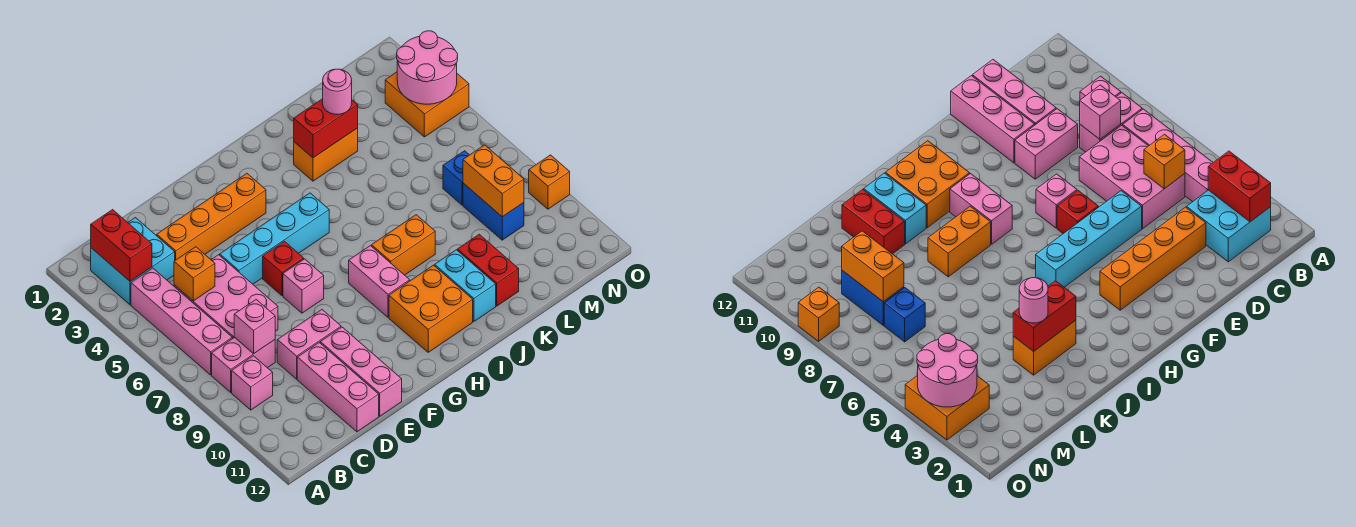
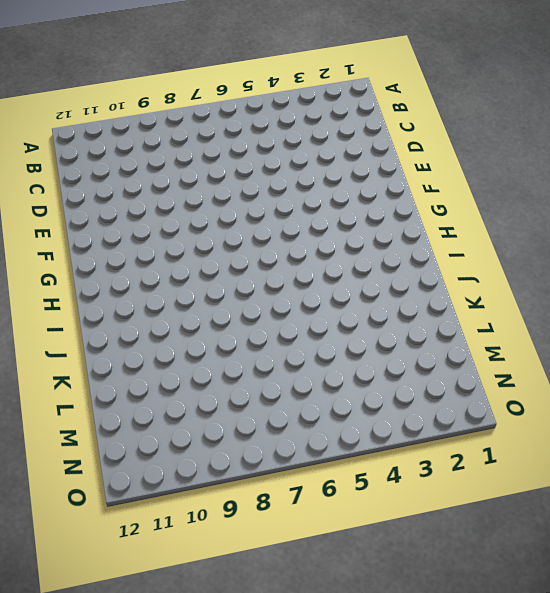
none -> cyan 2x2 brick [91,218,175,305]
none -> pink 1x4 brick [131,268,232,375]
none -> pink 1x2 brick [212,337,275,392]

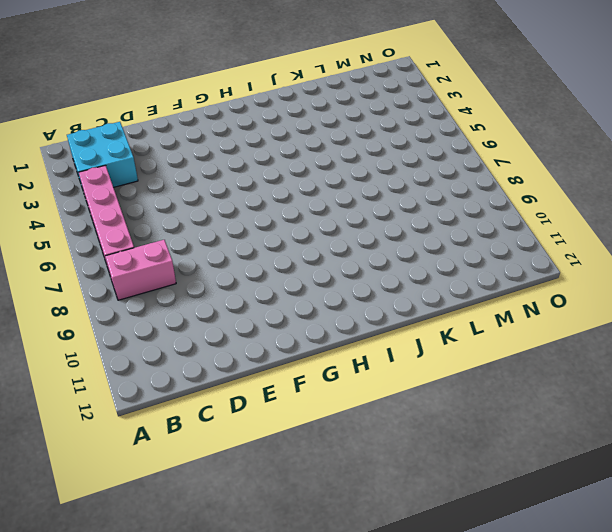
none -> pink 1x1 brick [232,356,273,410]
none -> pink 2x3 brick [174,255,278,339]
none -> orange 1x4 brick [157,173,266,260]

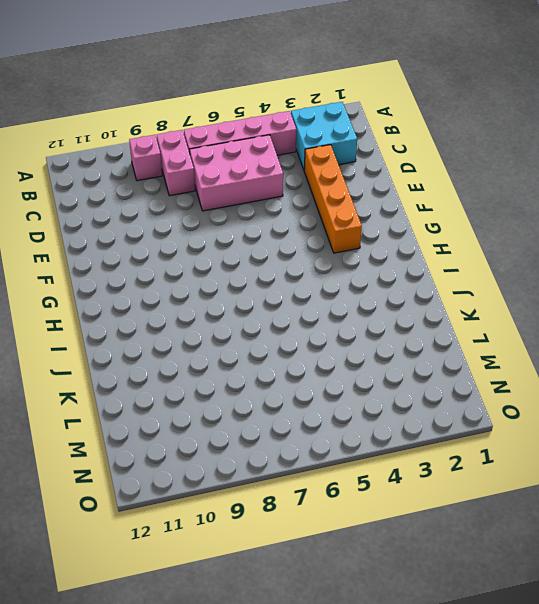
none -> pink 1x2 brick [277,310,341,379]
none -> pink 1x3 brick [297,343,379,432]
none -> cyan 1x4 brick [220,193,329,284]

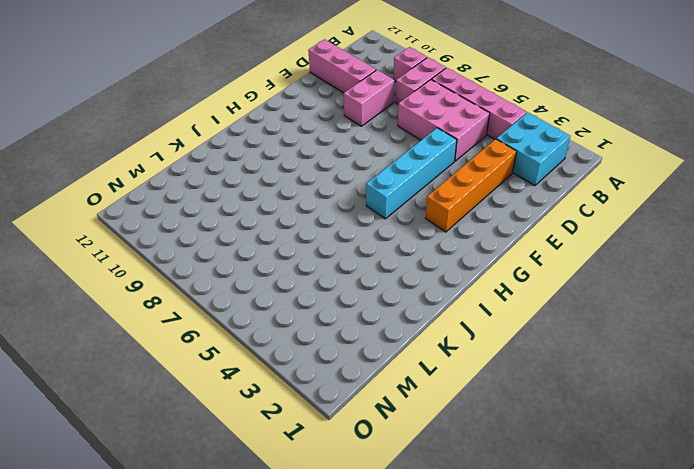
none -> pink 1x3 brick [320,327,402,416]
none -> red 1x1 brick [263,241,304,296]
none -> pink 1x1 brick [283,259,324,313]

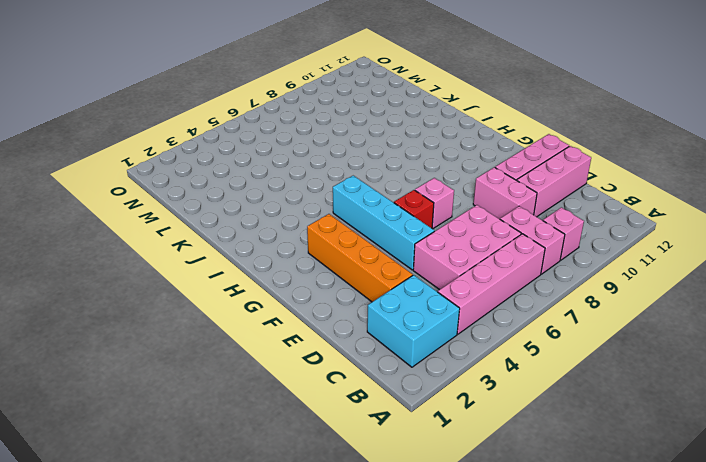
none -> pink 1x2 brick [349,246,410,317]
none -> orange 2x2 brick [389,265,473,352]
none -> orange 1x2 brick [372,215,435,275]

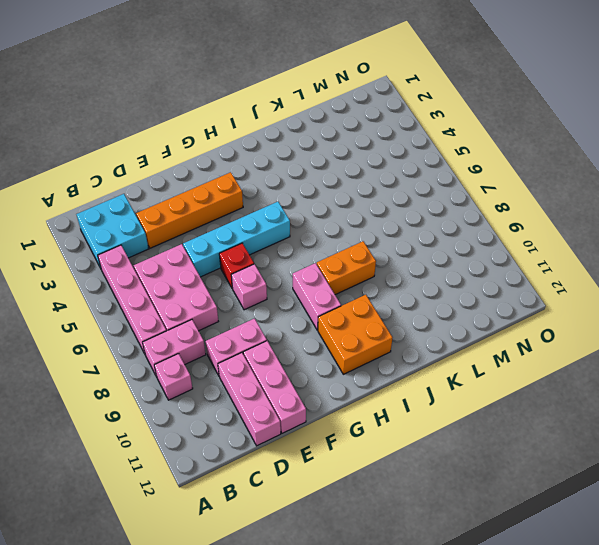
none -> orange 1x2 brick [294,128,358,181]
none -> cyan 1x2 brick [435,250,496,321]
none -> red 1x2 brick [457,234,519,306]

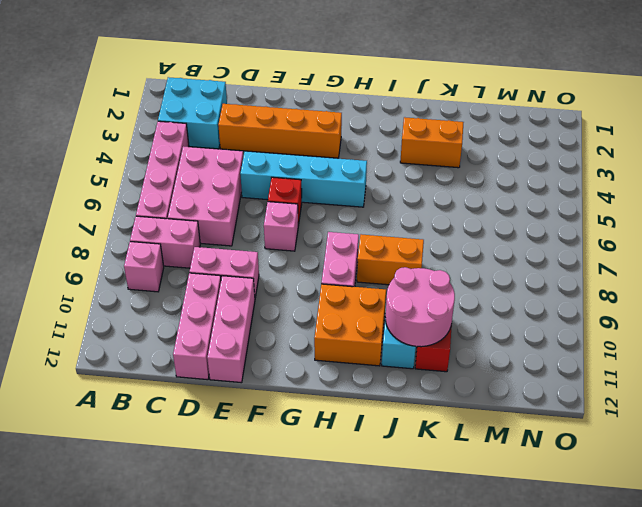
pink 2x2 round brick [385,267,455,347] -> pink 2x2 round brick moved to [397,31,458,104]
none -> blue 1x1 brick [443,151,469,205]
none -> blue 1x2 brick [463,183,524,240]
none -> orange 2x2 brick [385,72,469,137]

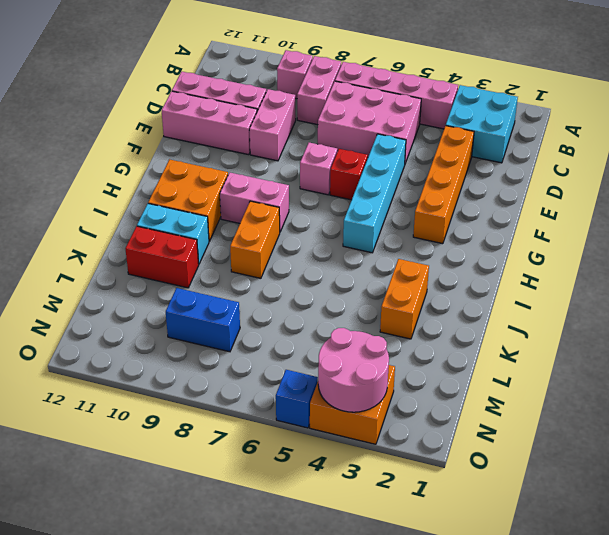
blue 1x1 brick [276,370,318,428] -> blue 1x1 brick moved to [443,151,469,205]
none -> orange 1x1 brick [529,155,570,209]
none -> red 1x2 brick [91,210,152,281]
none -> orange 1x1 brick [174,247,215,301]

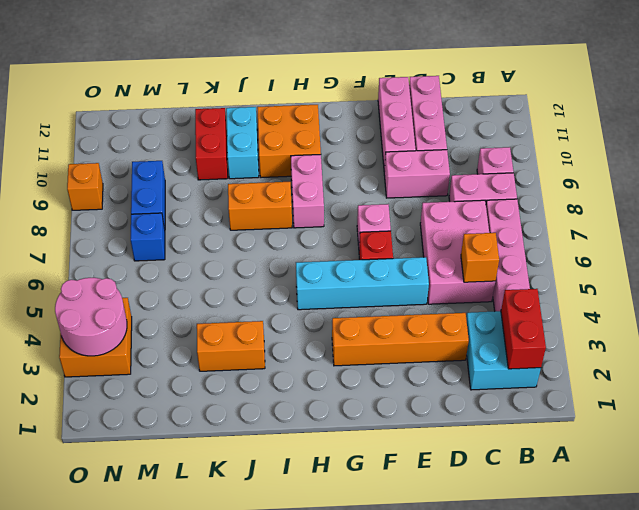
none -> pink 1x1 brick [234,300,275,354]
none -> red 1x2 brick [294,99,358,158]
none -> orange 1x2 brick [463,145,524,217]

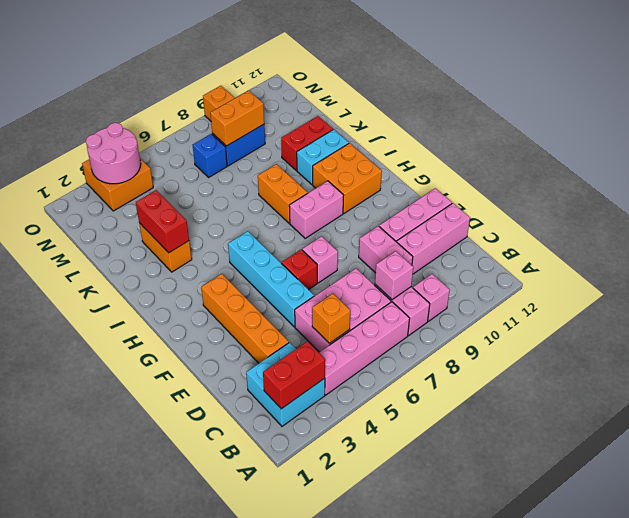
none -> pink 1x1 round brick [323,69,352,114]

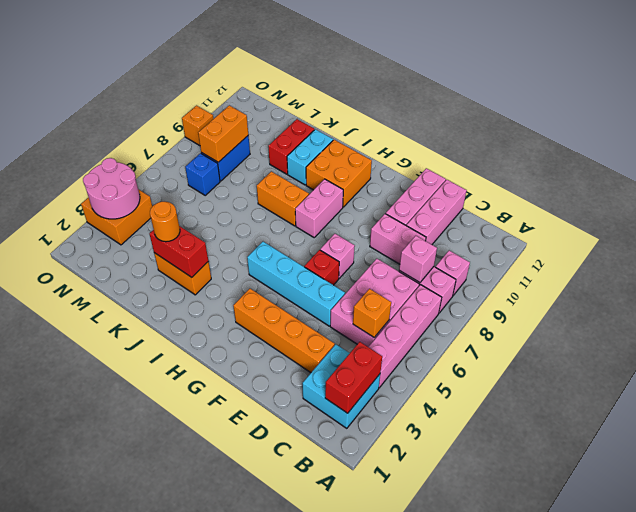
orange 1x1 round brick [150,202,180,242] -> pink 1x1 round brick [323,69,352,114]

